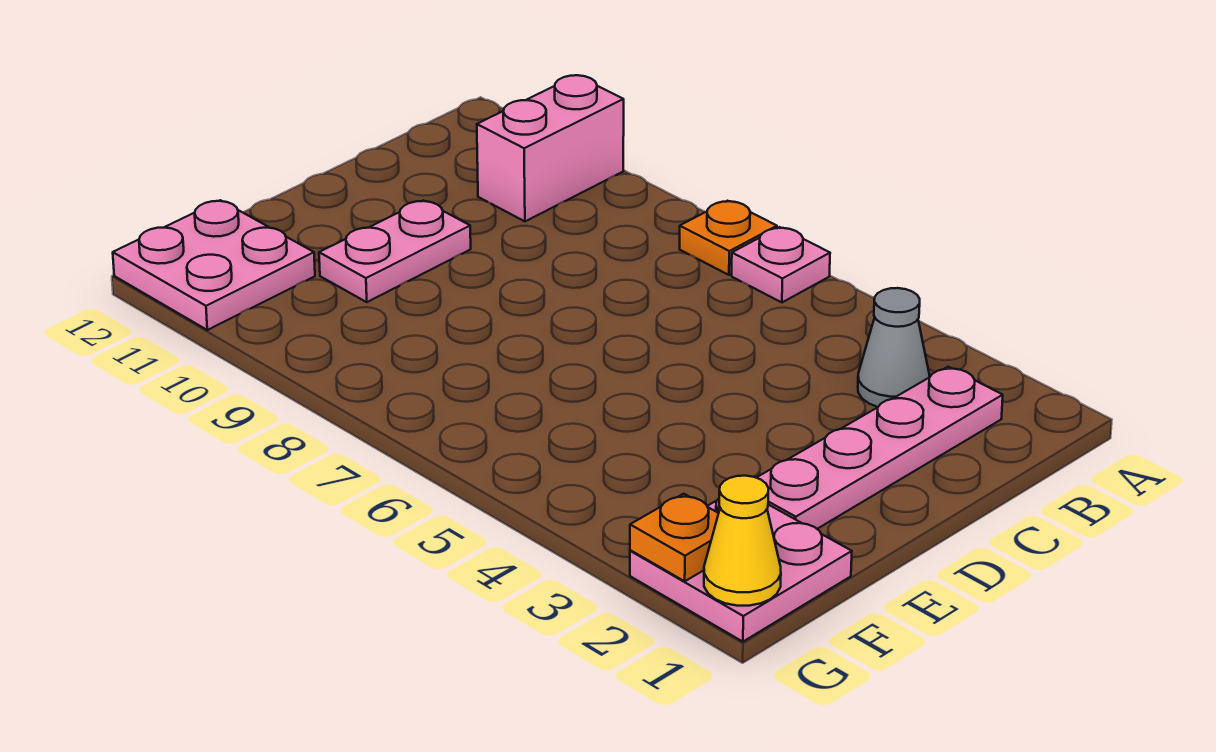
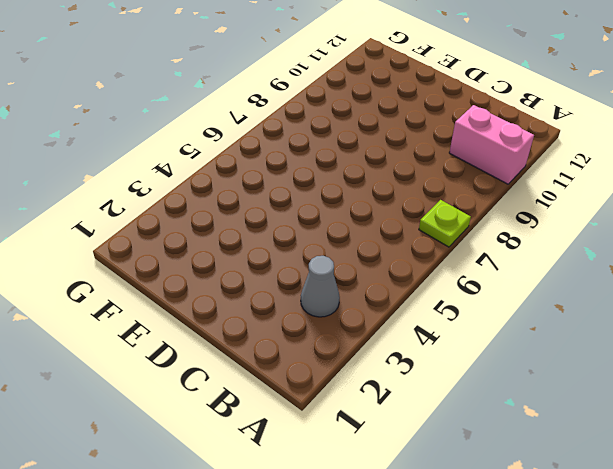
lime 1x1 plate [419,200,471,247] -> orange 1x1 plate [680,201,777,275]
none -> pink 1x1 plate [732,227,830,302]
none -> pink 1x4 plate [757,367,1003,529]

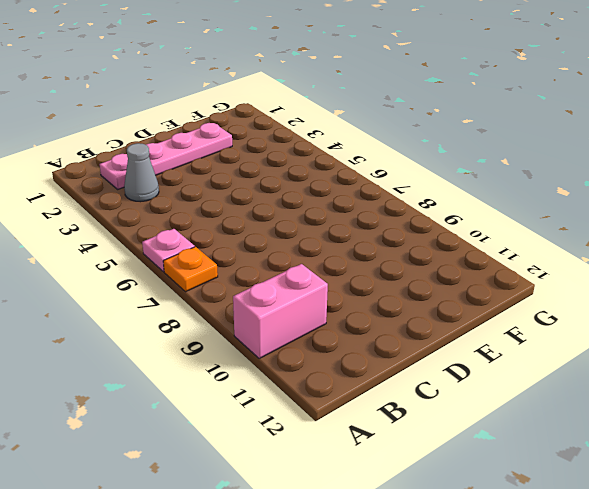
none -> pink 1x2 plate [319,200,471,302]
none -> pink 2x2 plate [630,499,852,642]

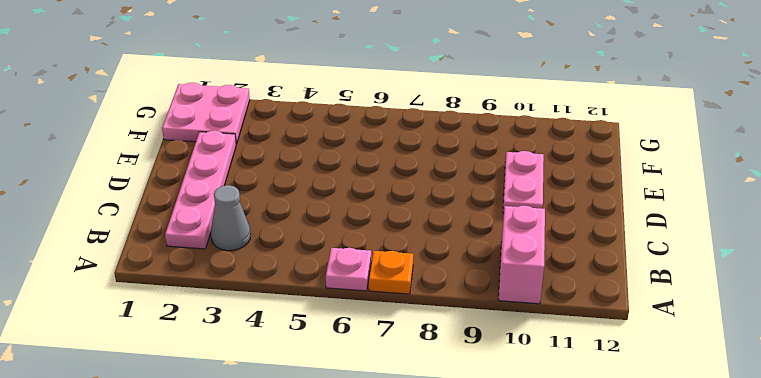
none -> pink 2x2 plate [113,200,315,330]
none -> yellow 1x1 cone [704,476,781,606]

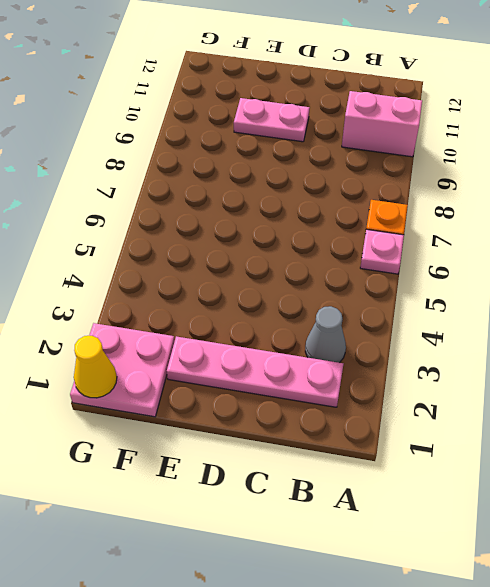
none -> pink 2x2 plate [113,200,315,330]
none -> orange 1x1 plate [630,494,719,581]

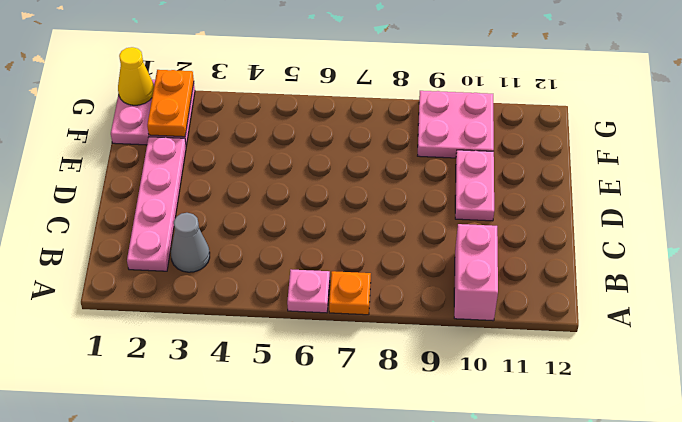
orange 1x2 plate [147,70,194,137] -> orange 1x1 plate [630,494,719,581]
pink 2x2 plate [418,91,494,158] -> pink 2x2 plate moved to [113,200,315,330]

